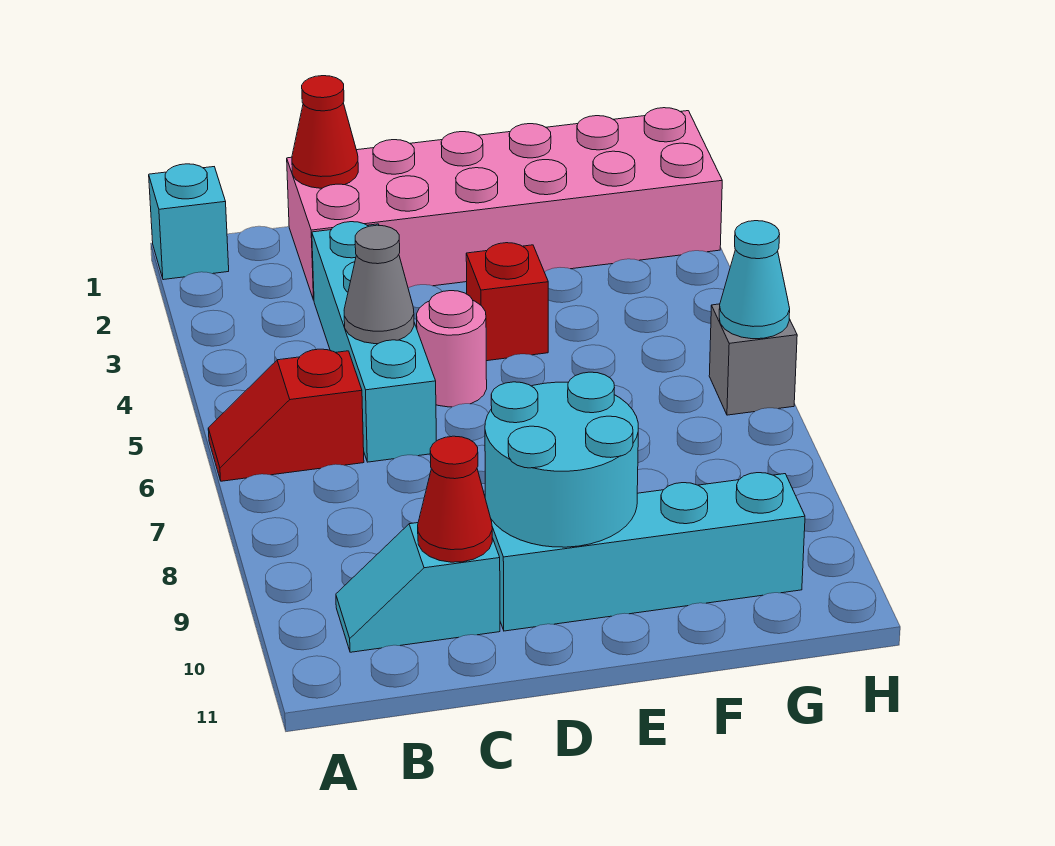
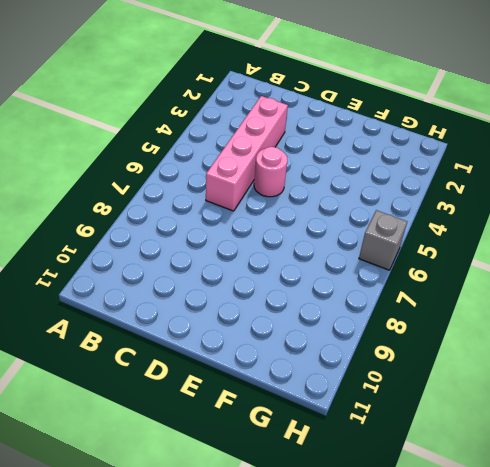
pink 1x4 brick [206,96,288,211] -> cyan 1x4 brick [312,222,436,462]
none -> cyan 1x1 brick [149,164,229,280]
none -> red 1x2 slope [208,349,364,481]
none -> cyan 1x2 slope [336,523,500,652]

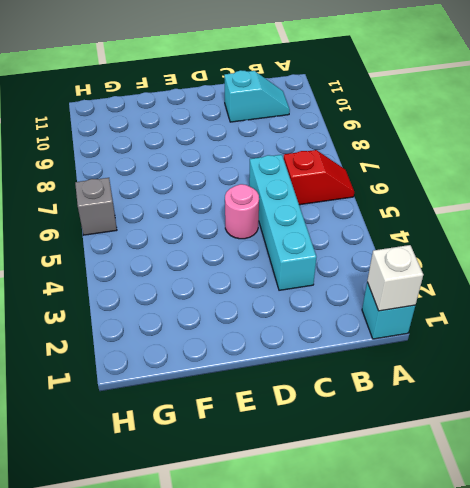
white 1x1 brick [367,245,423,311] -> none
none -> pink 2x6 brick [287,108,722,300]
none -> cyan 1x4 brick [491,473,805,631]
none -> red 1x1 brick [466,243,548,361]

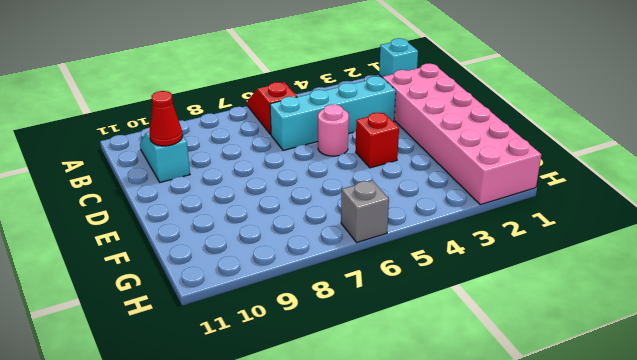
none -> cyan 1x4 brick [491,473,805,631]
none -> red 1x1 cone [292,76,358,188]
none -> grey 1x1 cone [344,225,414,344]

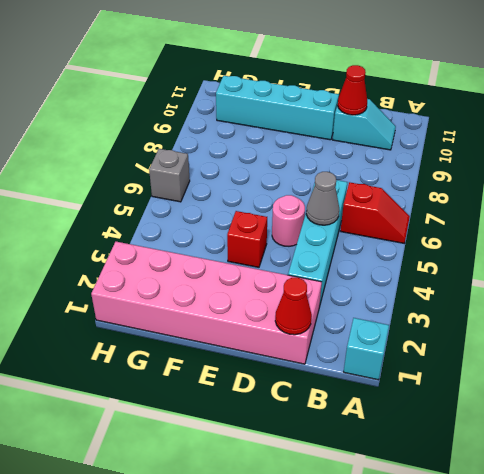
none -> cyan 2x2 round brick [485,372,638,547]
none -> cyan 1x1 cone [719,221,790,339]

